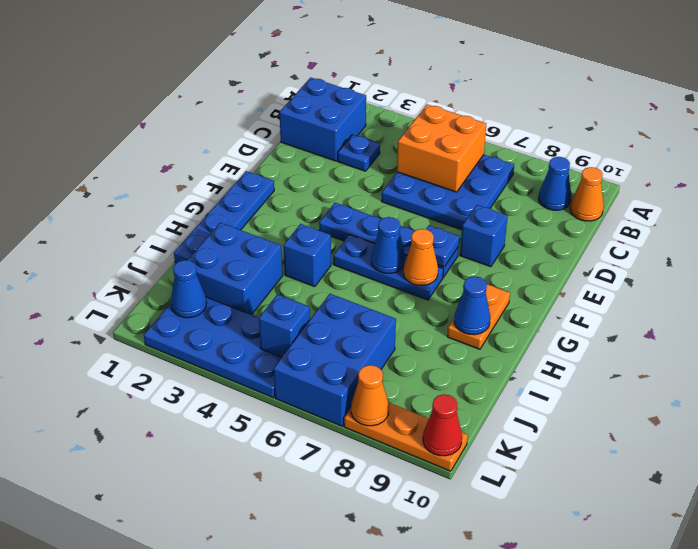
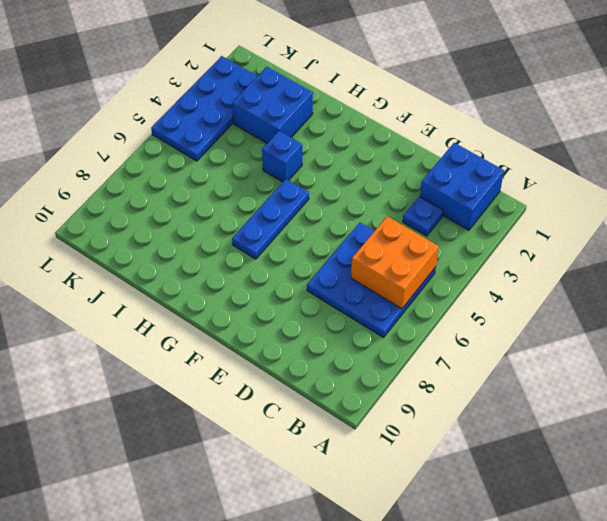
none -> blue 1x1 cone [538,157,571,210]
none -> orange 1x1 cone [570,167,604,221]
none -> blue 1x1 brick [460,205,508,267]

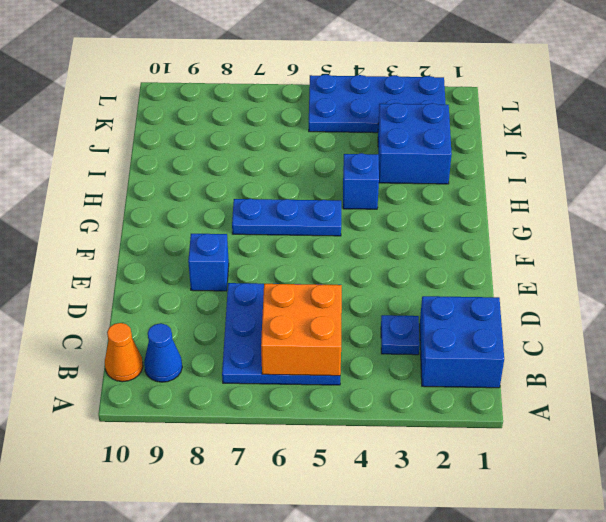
none -> blue 1x4 plate [174,171,274,263]
none -> blue 1x4 plate [319,203,459,277]
none -> orange 1x2 plate [447,285,510,349]

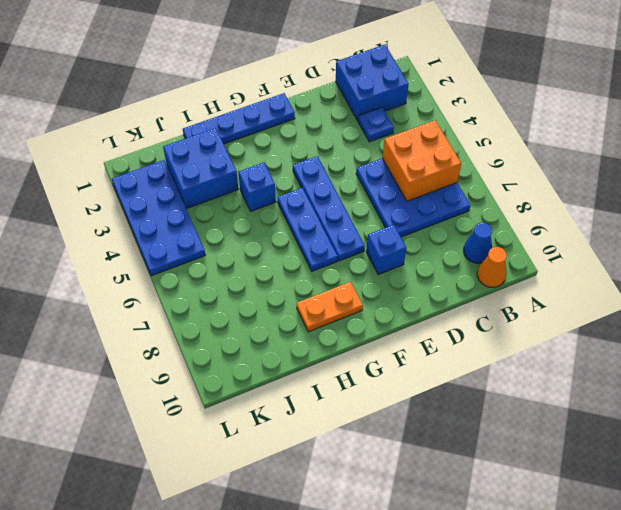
none -> blue 2x3 brick [274,294,396,426]
none -> orange 1x3 plate [344,403,468,471]
none -> blue 1x1 plate [426,226,459,267]

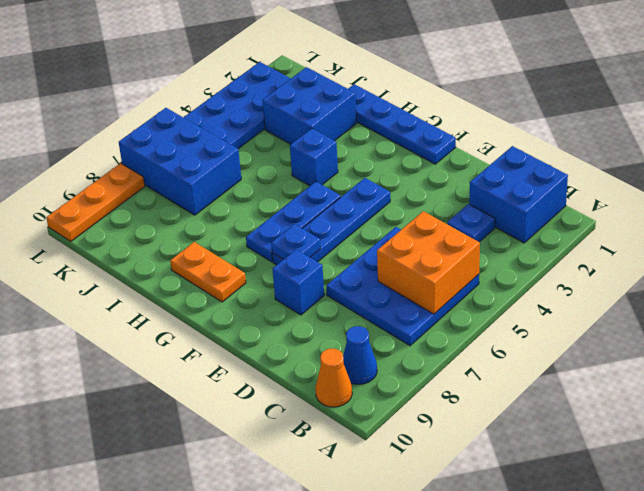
none -> blue 1x1 cone [371,217,405,273]
none -> orange 1x1 cone [404,229,438,285]
none -> blue 1x1 cone [454,276,490,335]

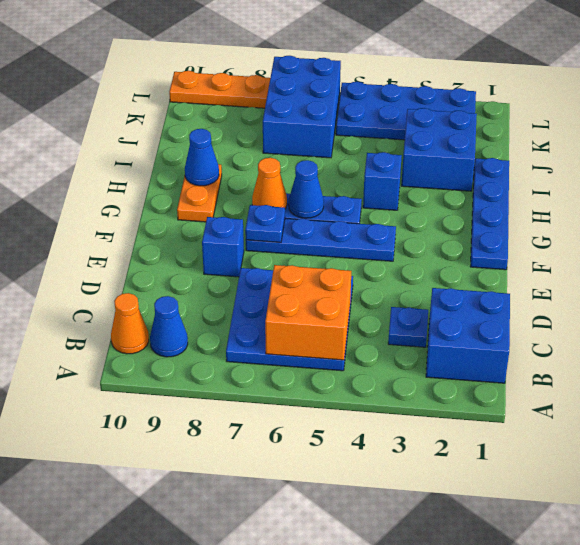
none -> blue 1x1 cone [171,260,207,318]
none -> blue 1x1 brick [259,294,310,357]
none -> orange 1x1 cone [351,365,389,426]

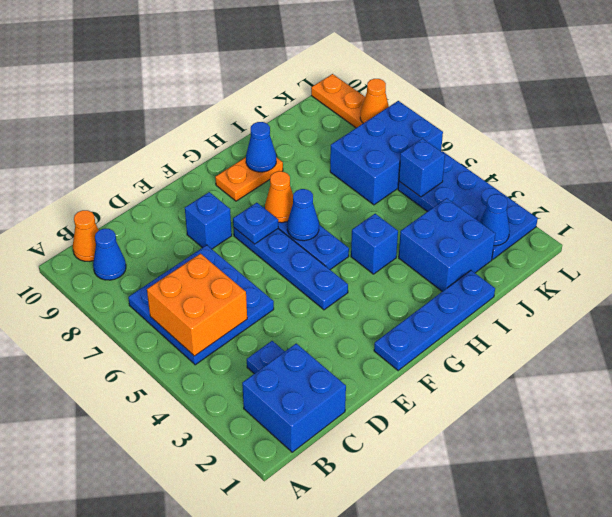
none -> red 1x1 cone [423,394,462,456]

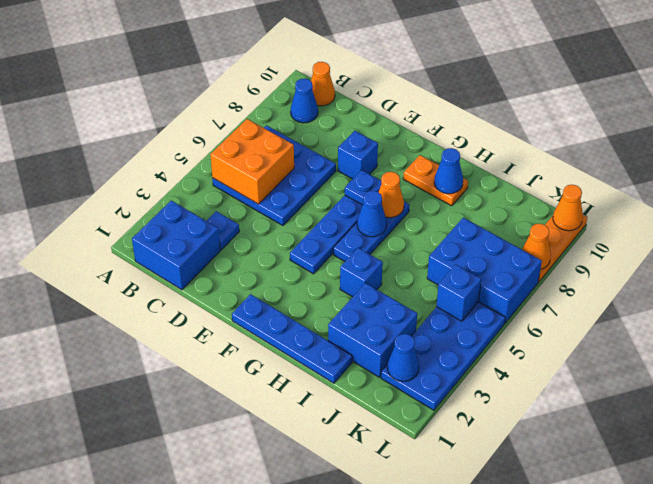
orange 1x1 cone [553,185,583,231] -> red 1x1 cone [423,394,462,456]

